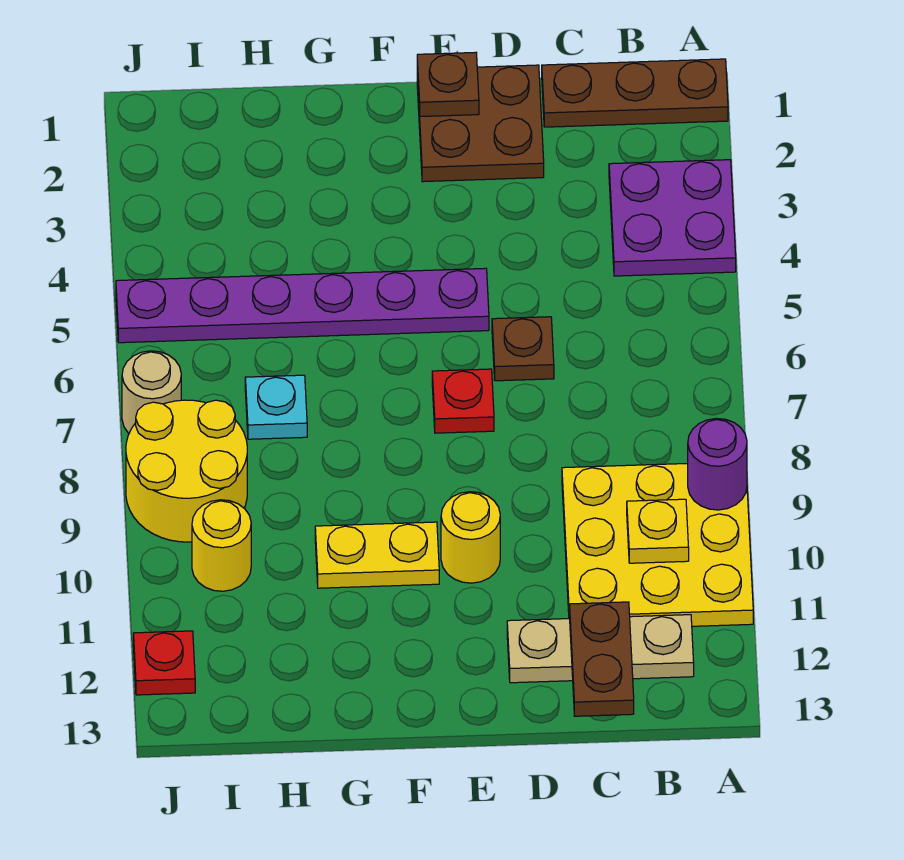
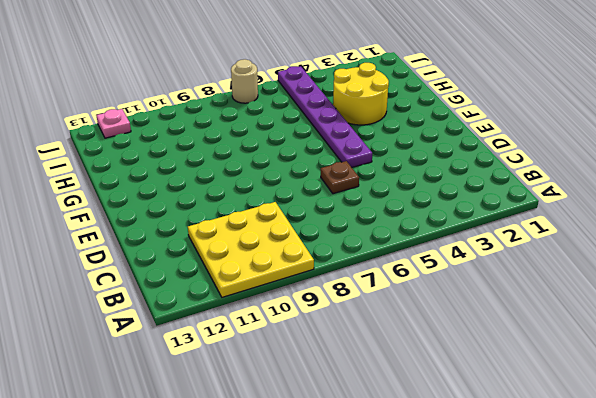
yellow 2x2 round brick [333,63,389,125] -> yellow 2x2 round brick moved to [126,400,247,542]
pink 1x1 plate [96,109,131,138] -> red 1x1 plate [133,631,195,695]
none -> brown 1x3 plate [542,59,728,127]
none -> purple 2x2 plate [609,160,736,276]
none -> tan 1x3 plate [507,615,694,683]

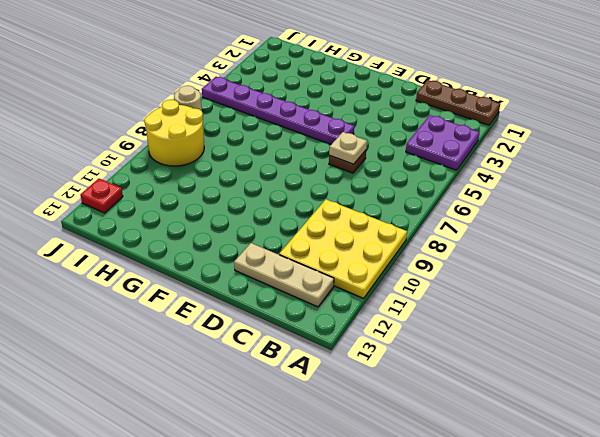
tan 1x1 plate [329,132,367,164] -> none
none -> brown 2x2 plate [417,65,544,182]
none -> red 1x1 plate [432,369,494,433]
none -> yellow 1x1 round brick [441,492,500,583]

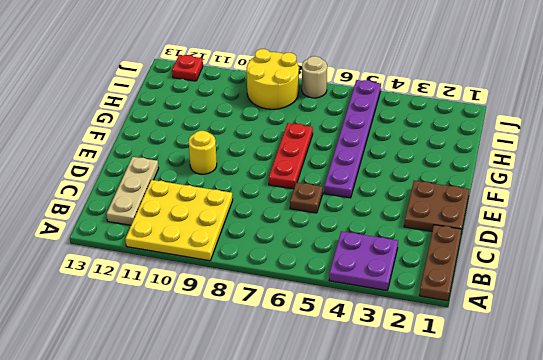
red 1x3 plate [269,123,313,189] -> red 1x1 plate [432,369,494,433]
none -> yellow 1x2 plate [315,522,439,588]
none -> cyan 1x1 plate [245,375,307,439]
none -> yellow 1x1 round brick [192,500,251,591]

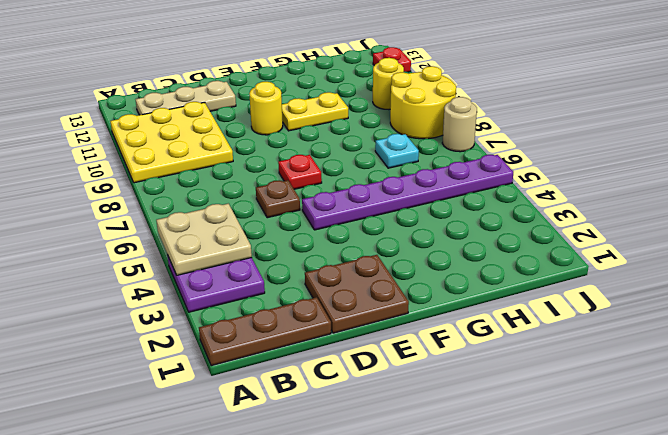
tan 2x2 plate [156,204,252,275] -> none
none -> purple 1x1 round brick [688,418,747,510]
none -> yellow 1x1 plate [627,499,689,563]
none -> brown 1x2 plate [569,602,634,716]

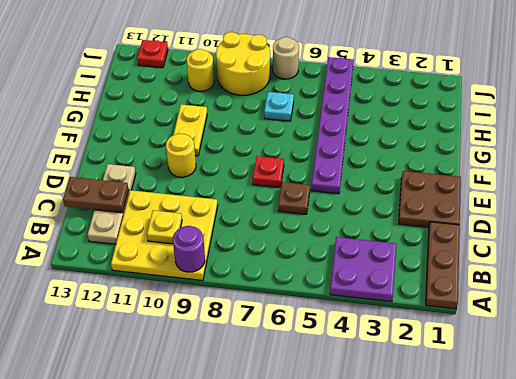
none -> brown 1x1 plate [417,52,479,117]

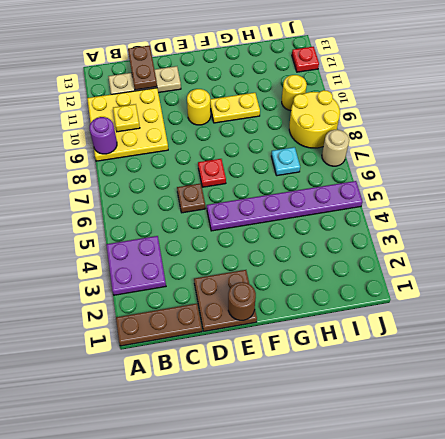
brown 1x1 round brick [228,282,256,320] -> brown 1x1 plate [417,52,479,117]

